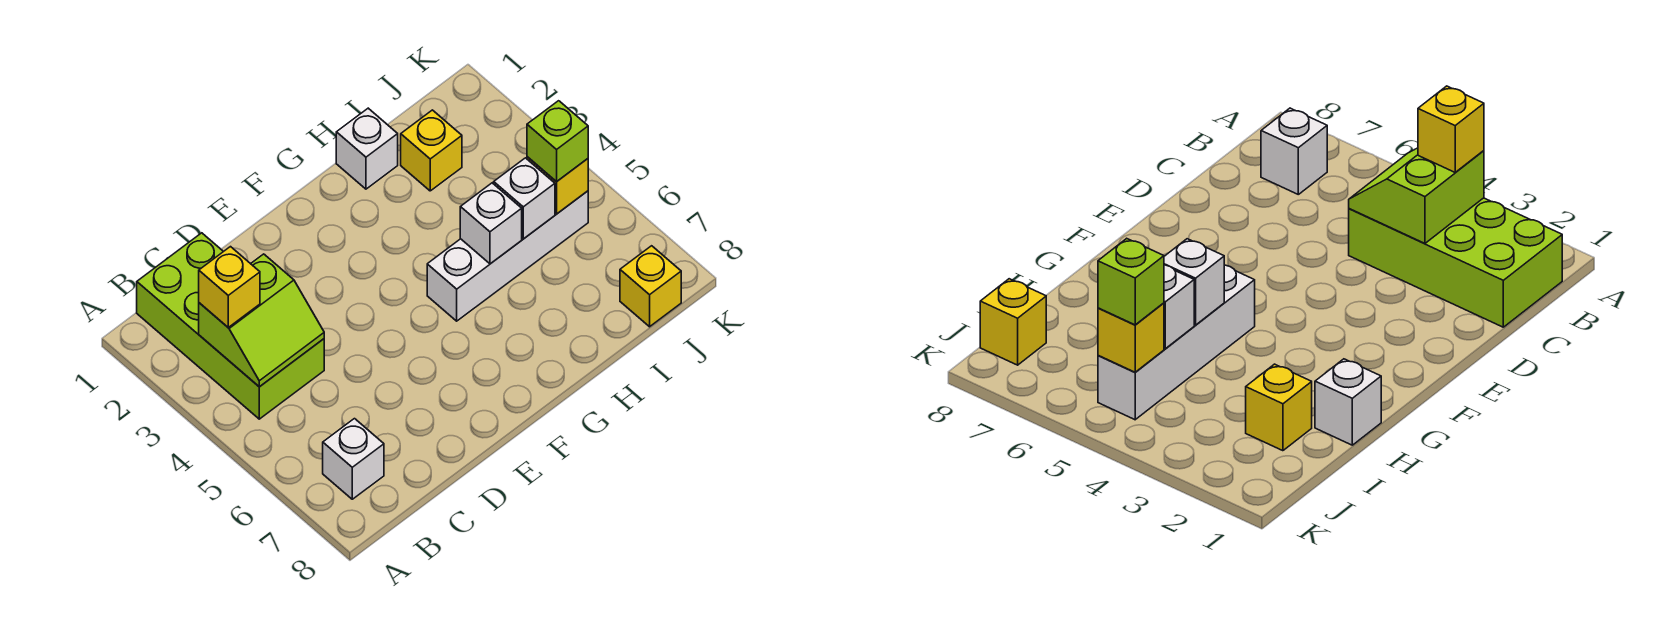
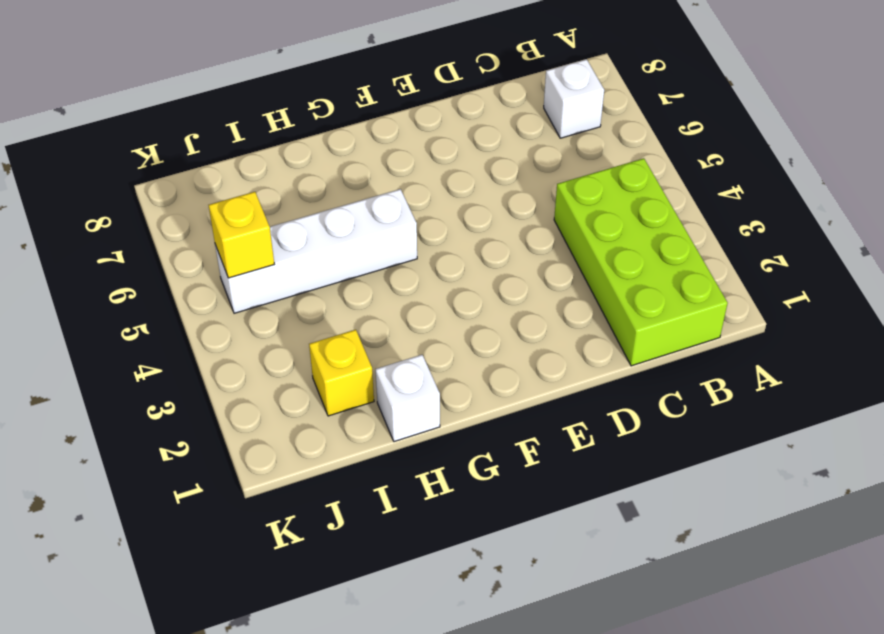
none -> yellow 1x1 brick [620,246,681,327]
none -> lime 2x2 slope [199,254,324,387]
none -> white 1x1 brick [460,183,522,264]

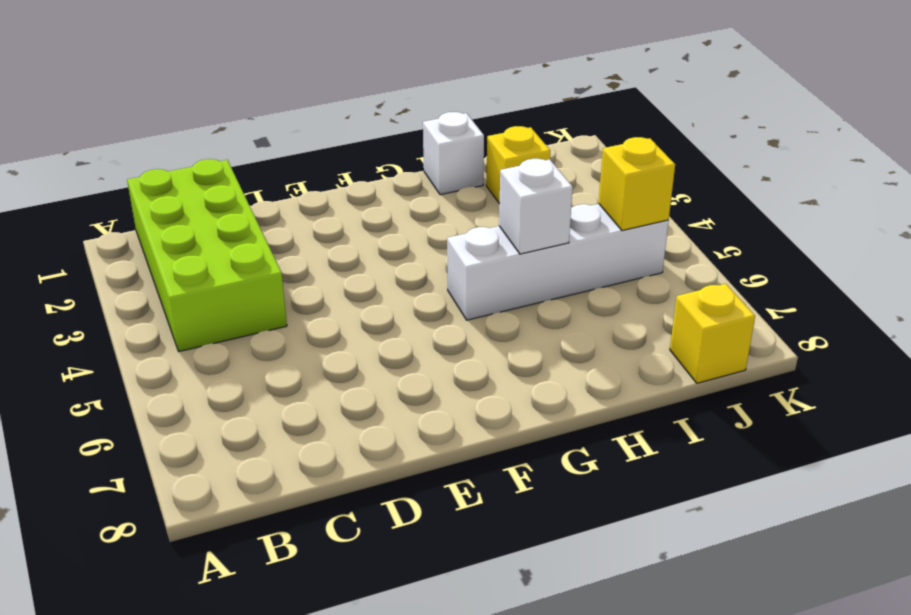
none -> white 1x1 brick [323,419,384,499]
none -> lime 2x2 slope [199,254,324,387]
none -> white 1x1 brick [494,158,555,239]

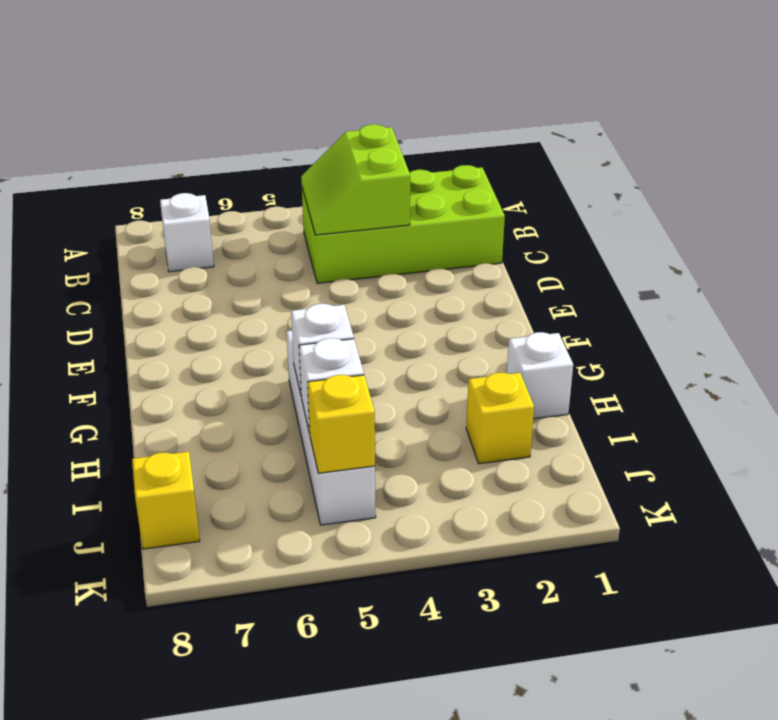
none -> yellow 1x1 brick [199,247,260,327]
none -> lime 1x1 brick [527,101,588,182]

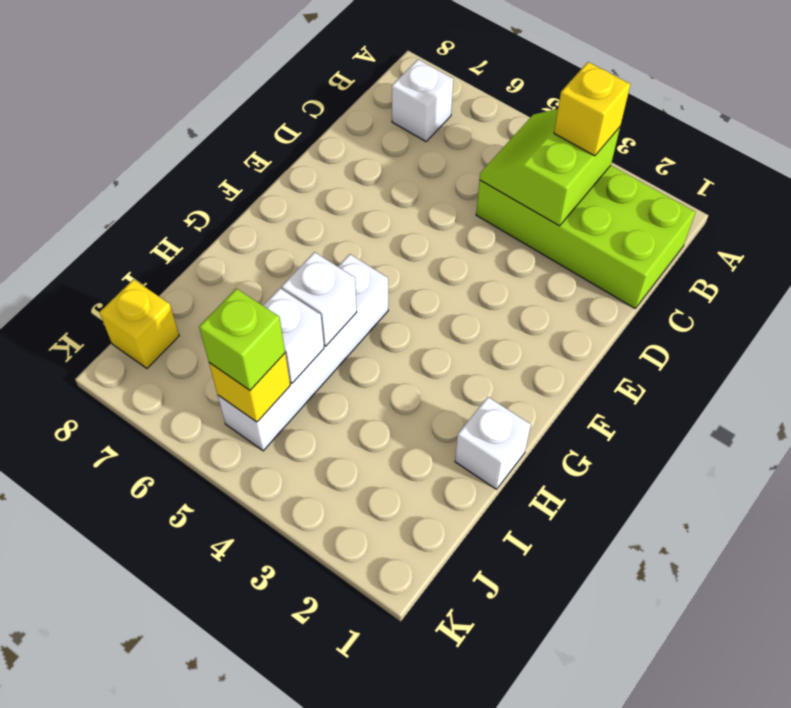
none -> yellow 1x1 brick [401,110,462,191]

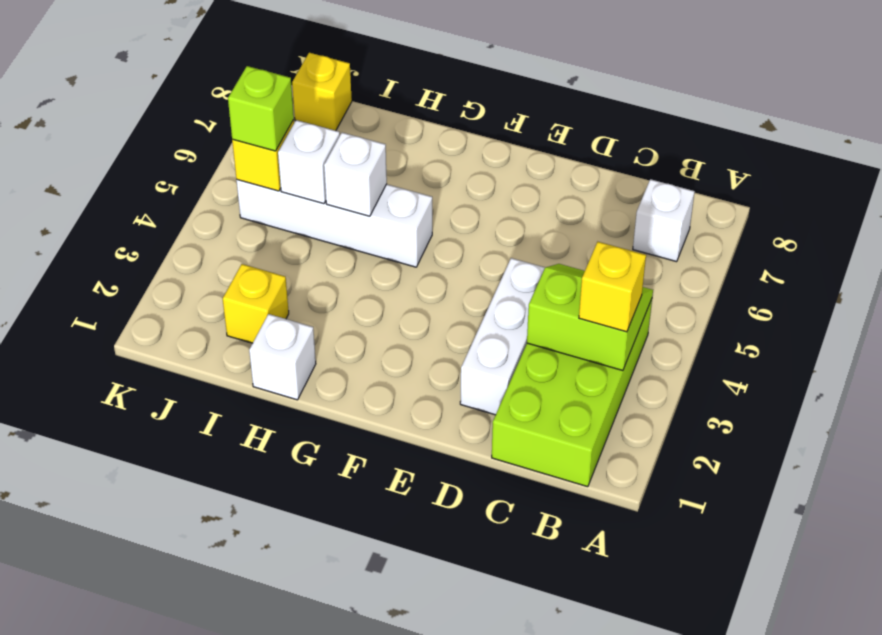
white 1x3 brick [460,258,545,415] -> none

